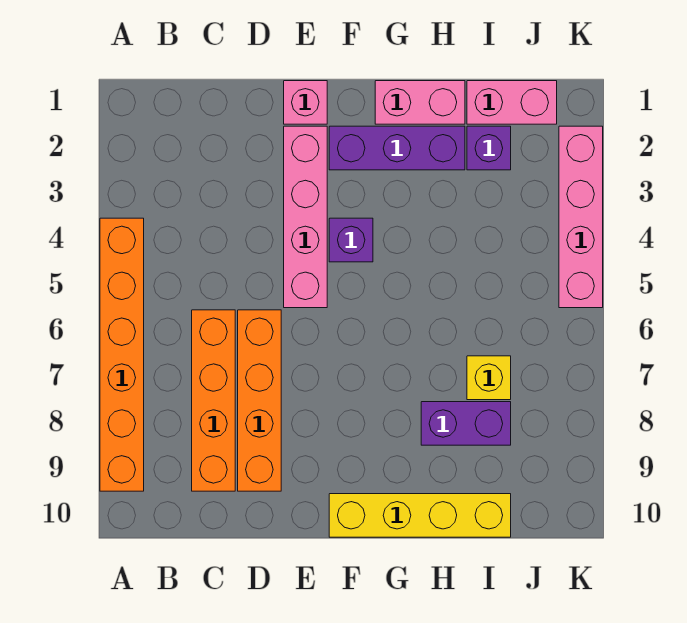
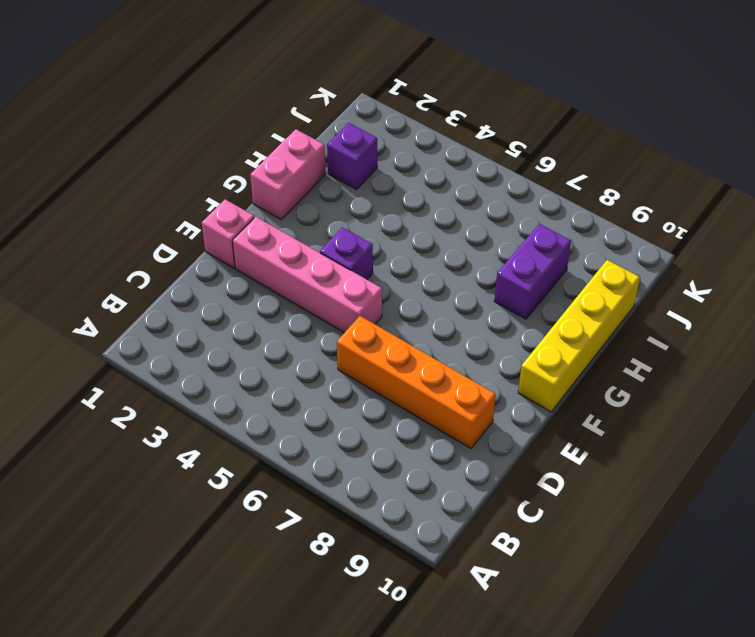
none -> orange 1x6 brick [100,218,144,491]
none -> orange 1x4 brick [192,310,235,491]
none -> purple 1x3 brick [329,126,465,170]

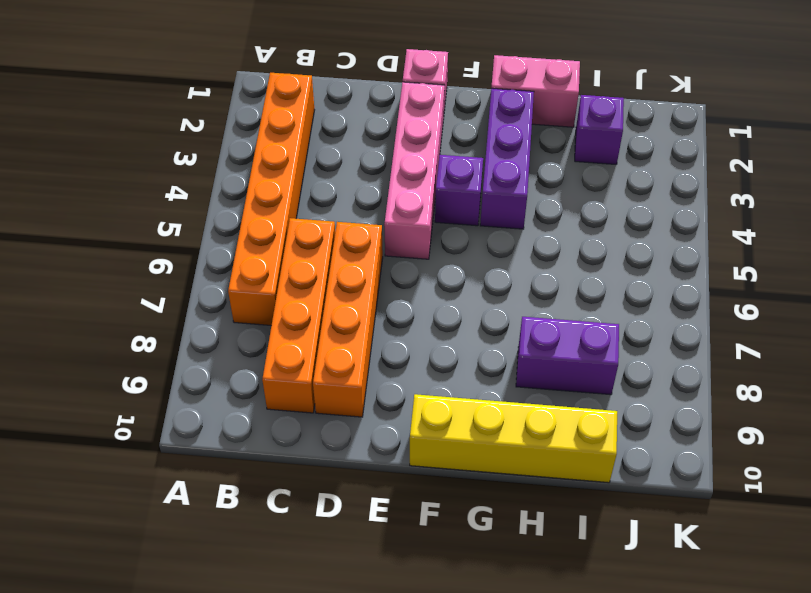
orange 1x6 brick [228,73,314,326] -> orange 1x6 brick moved to [100,218,144,491]
purple 1x3 brick [480,88,534,229] -> purple 1x3 brick turned to [329,126,465,170]
none -> pink 1x2 brick [467,81,557,124]
none -> yellow 1x1 brick [467,356,511,400]
none -> pink 1x4 brick [559,126,603,308]

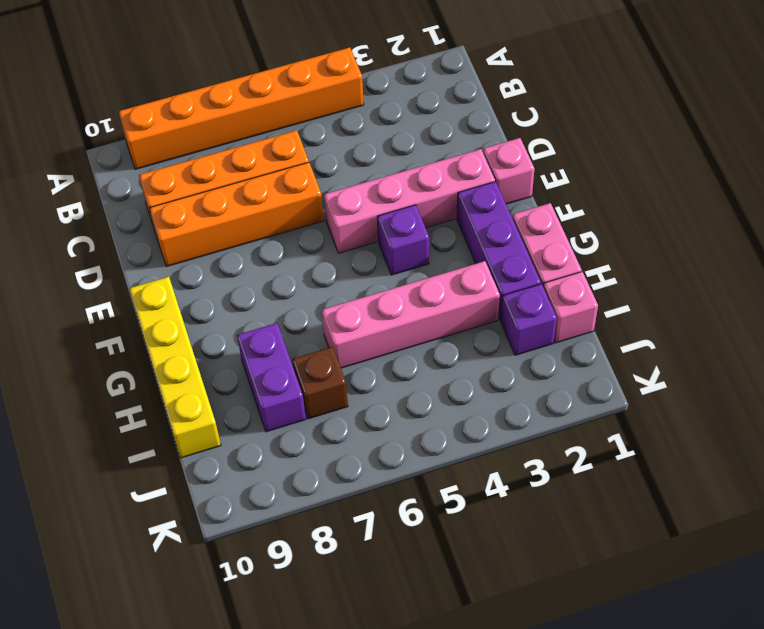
pink 1x4 brick [322,261,500,368] -> pink 1x4 brick moved to [559,126,603,308]
pink 1x1 brick [543,272,598,343] -> pink 1x2 brick [467,81,557,124]
brown 1x1 brick [292,347,348,419] -> yellow 1x1 brick [467,356,511,400]

